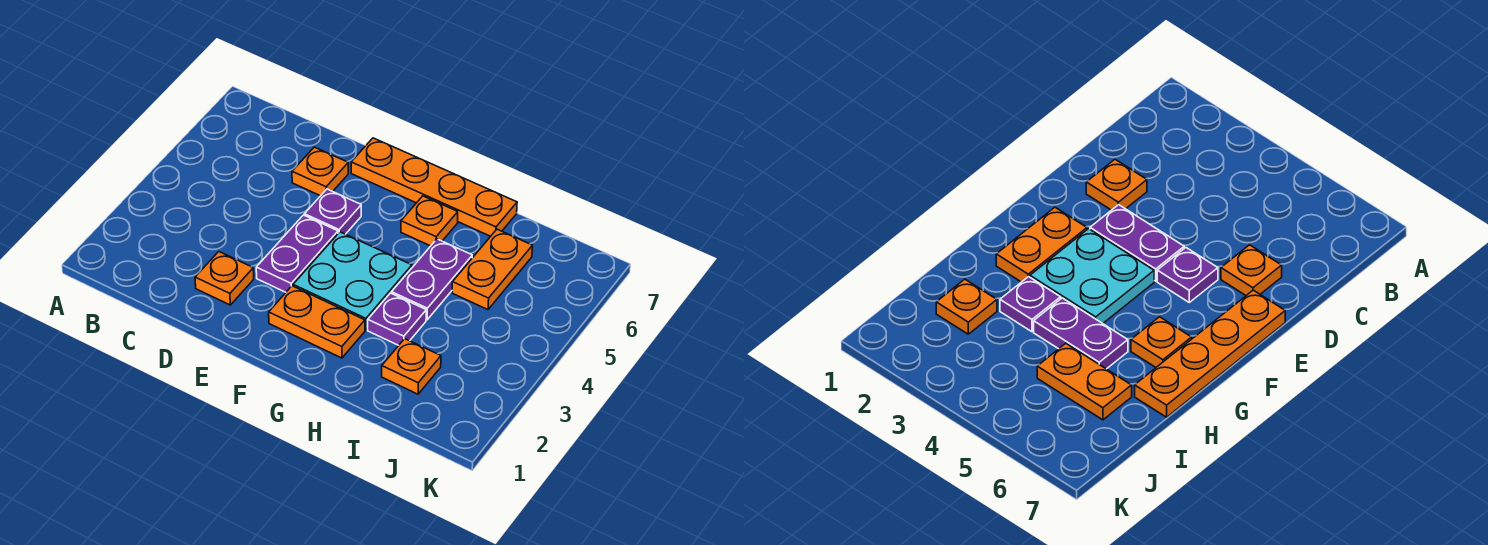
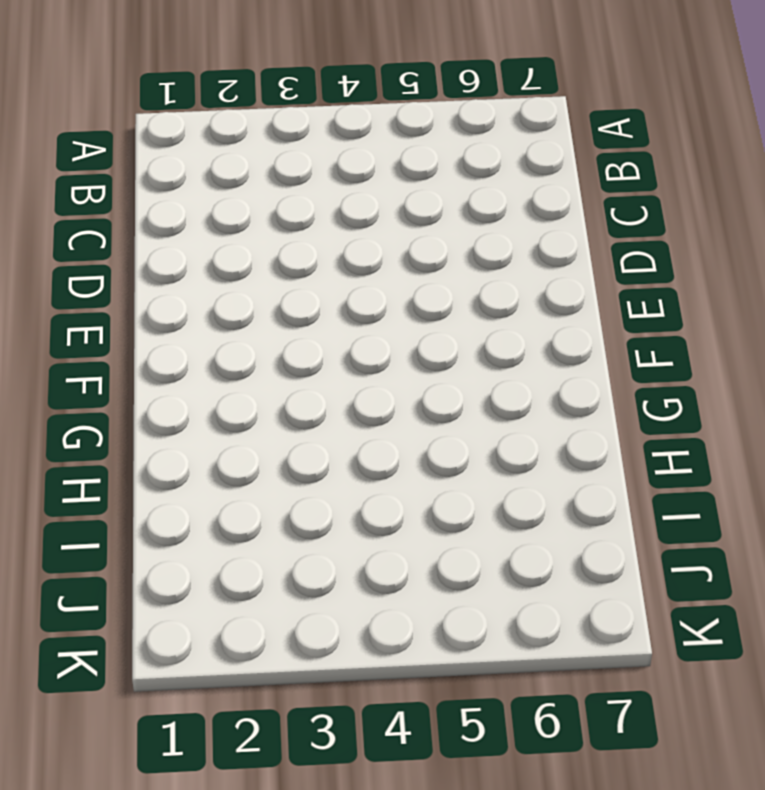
none -> orange 1x1 plate [195,252,254,305]
none -> orange 1x1 plate [292,147,348,196]
none -> purple 1x2 plate [256,215,338,292]

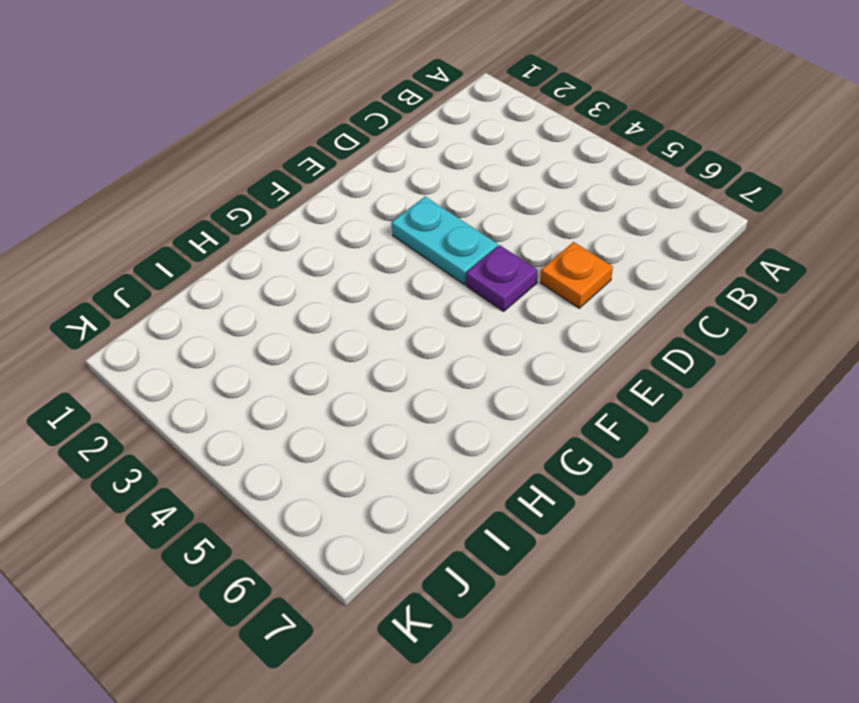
cyan 1x2 plate [391,197,498,285] -> purple 1x2 plate [256,215,338,292]
none -> orange 1x1 plate [195,252,254,305]
none -> orange 1x4 plate [351,138,517,236]
none -> orange 1x2 plate [269,286,365,358]

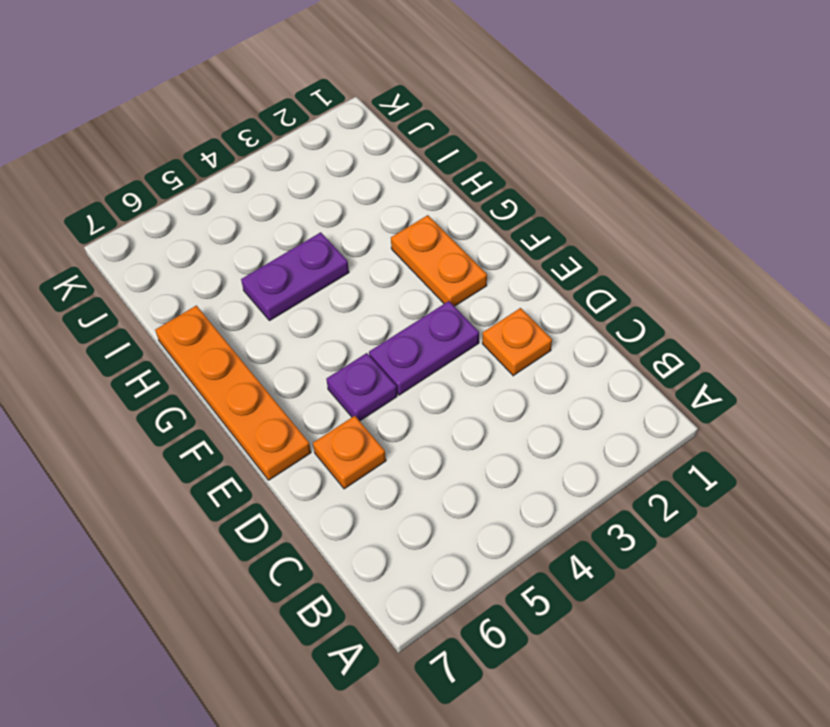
none -> cyan 2x2 plate [293,232,412,330]
none -> orange 1x1 plate [401,196,458,246]
none -> purple 1x1 plate [368,293,426,345]

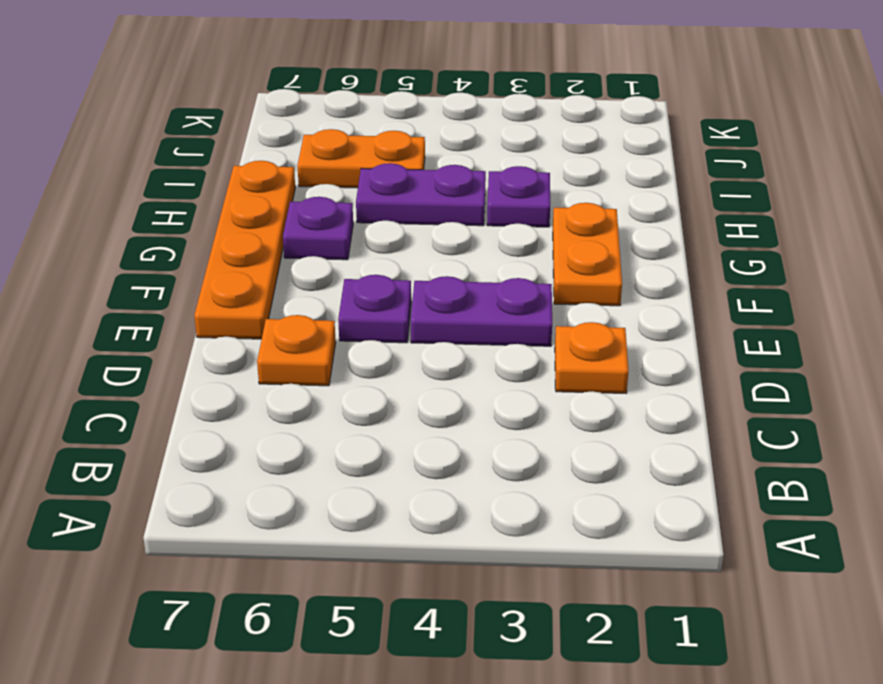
purple 1x1 plate [283,197,353,260] -> orange 1x1 plate [401,196,458,246]
none -> cyan 2x2 plate [293,232,412,330]
none -> orange 1x1 plate [382,339,441,394]

